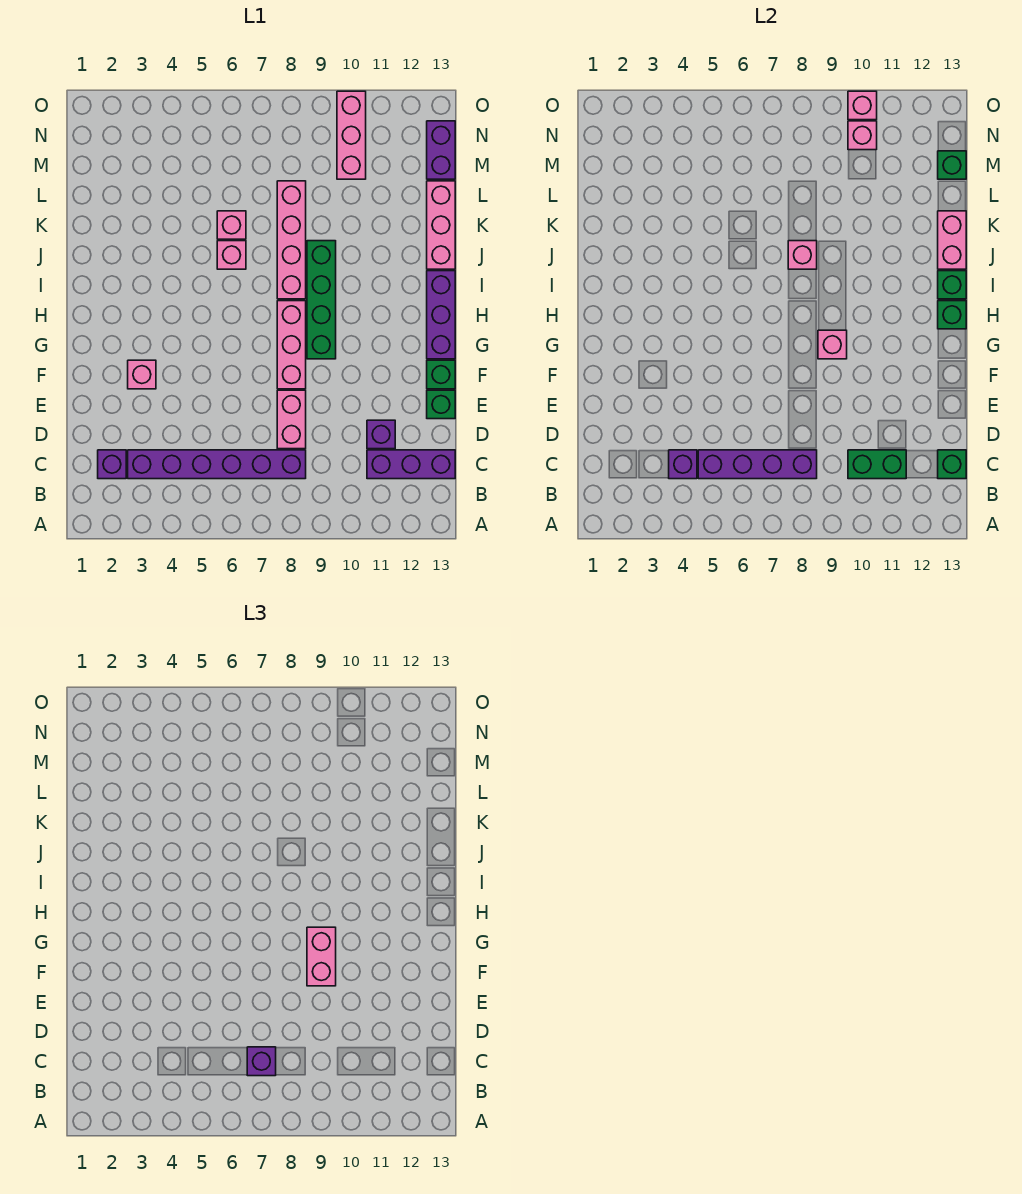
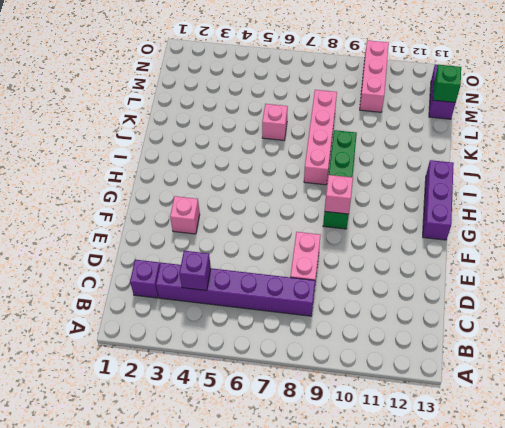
none -> purple 1x3 brick [367,450,455,479]
none -> purple 1x1 brick [367,420,395,449]
none -> green 1x1 brick [427,390,455,419]
none -> pink 1x3 brick [277,301,306,389]

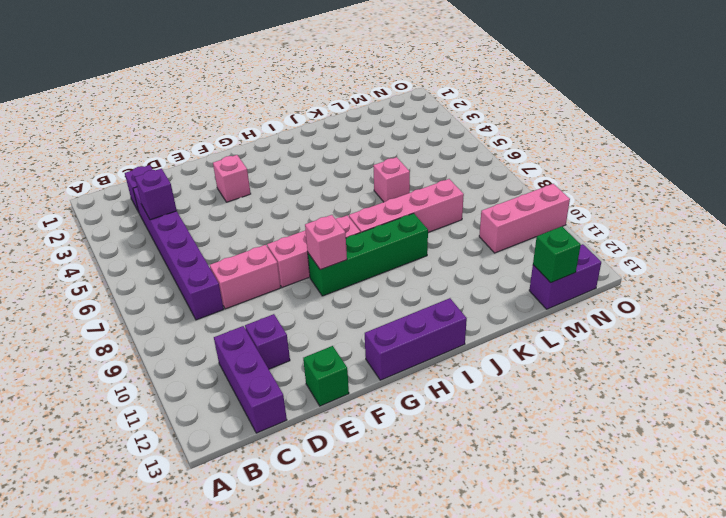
none -> green 1x1 brick [427,360,455,389]
none -> pink 1x1 brick [217,241,246,269]
none -> pink 1x3 brick [427,181,455,269]
none -> purple 1x4 brick [698,450,817,479]

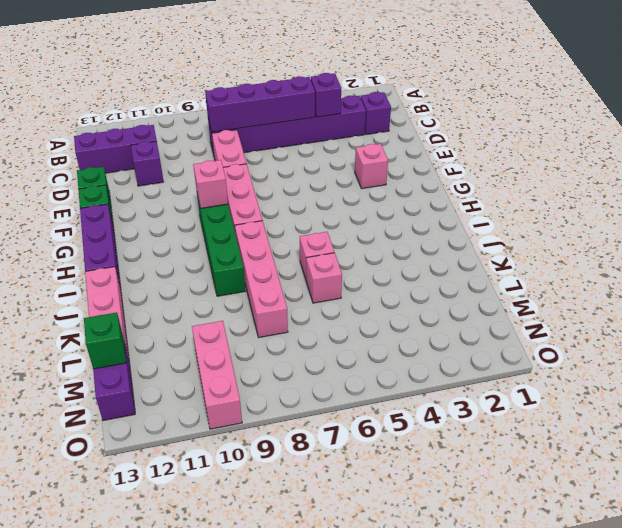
none -> green 1x2 brick [848,450,906,479]
none -> green 1x1 brick [938,450,966,479]
none -> green 1x1 brick [938,301,966,329]
none -> green 1x1 brick [938,271,966,299]

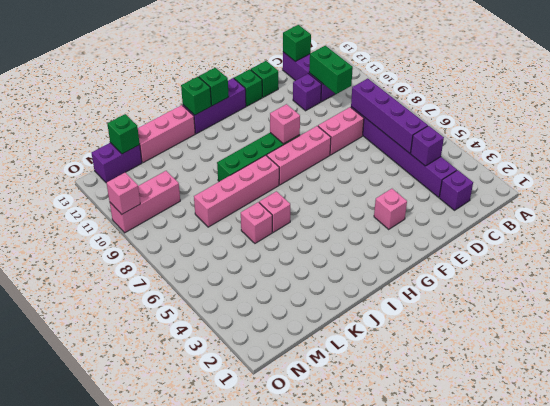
none -> pink 1x1 brick [788,241,817,269]
none -> pink 1x2 brick [938,211,966,269]
none -> pink 1x1 brick [848,121,877,150]
none -> purple 1x1 brick [247,1047,276,1076]

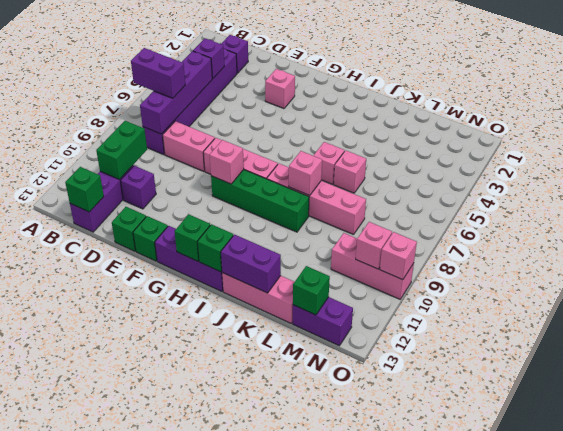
purple 1x2 brick [131,48,185,98] -> purple 1x1 brick [247,1047,276,1076]
purple 1x2 brick [221,235,281,293] -> pink 1x2 brick [938,211,966,269]
none -> pink 1x2 brick [307,927,336,986]

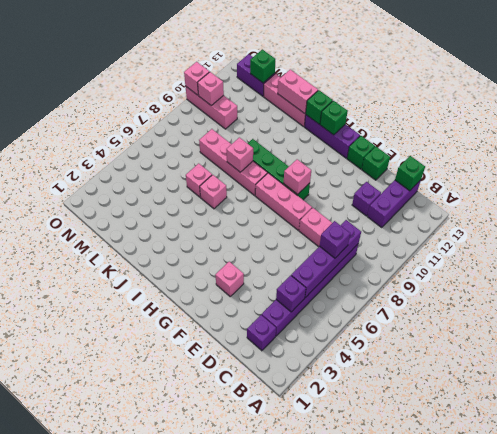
none -> green 1x2 brick [848,450,906,479]
none -> pink 1x2 brick [307,927,336,986]

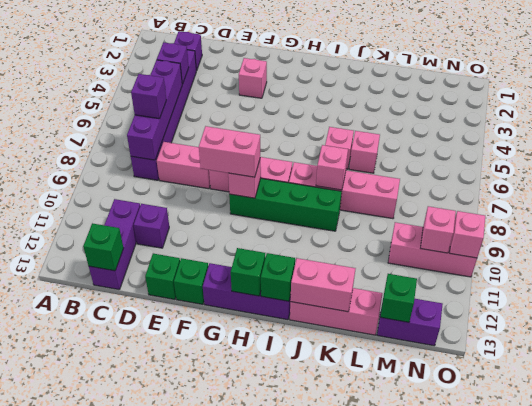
none -> green 1x2 brick [848,450,906,479]

